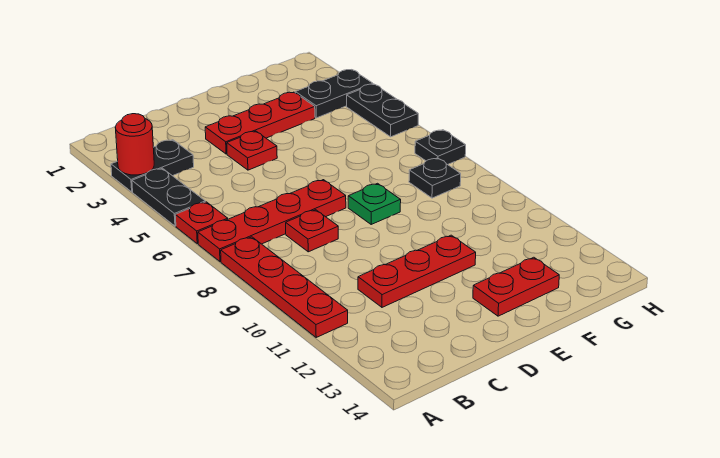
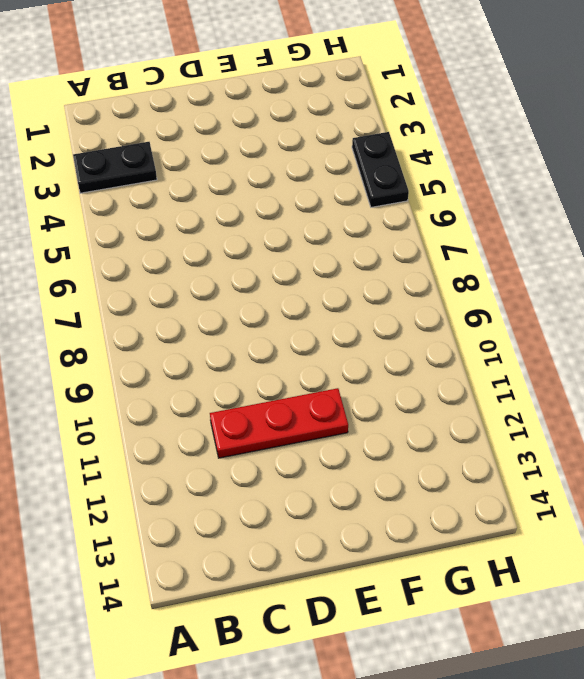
none -> black 1x2 plate [132,168,205,226]
none -> red 1x1 plate [175,202,228,244]
none -> red 1x4 plate [198,180,346,262]

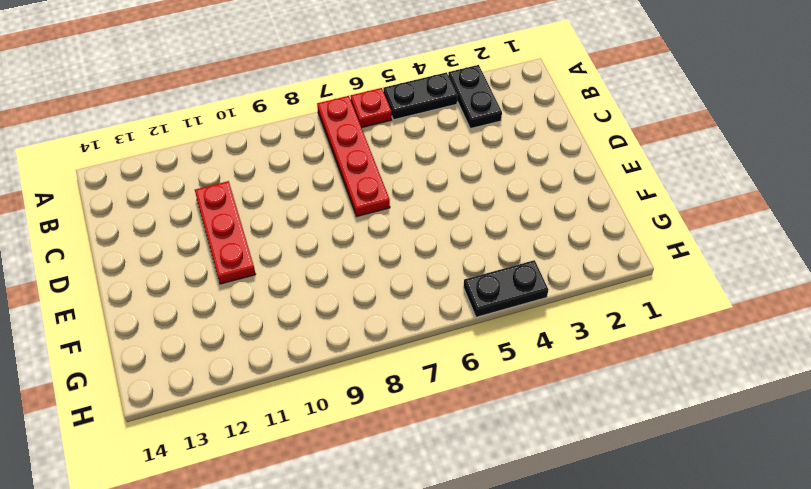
none -> red 1x4 plate [221,237,348,337]
none -> red 1x1 plate [286,210,338,252]
none -> red 1x3 plate [205,92,315,154]

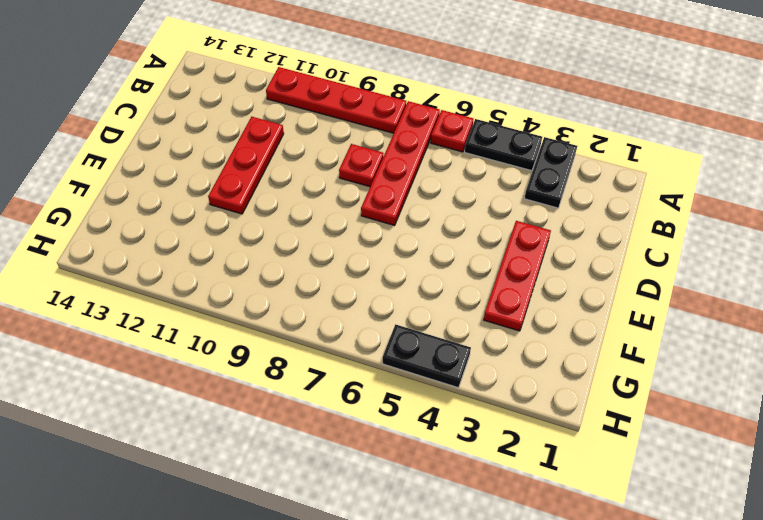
none -> red 1x1 plate [227,131,277,170]
none -> green 1x1 plate [348,183,401,224]
none -> red 1x2 plate [473,257,559,316]

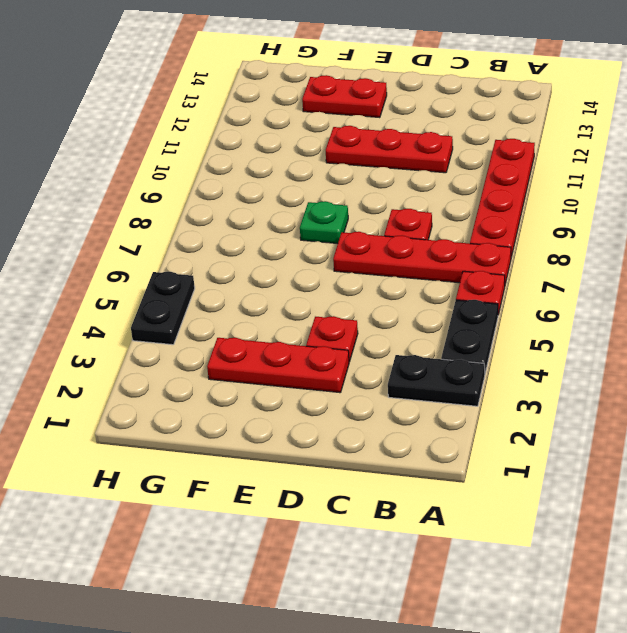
none -> black 1x2 plate [295,70,373,118]
none -> black 1x1 plate [409,158,461,198]
none -> black 1x1 plate [415,130,466,165]

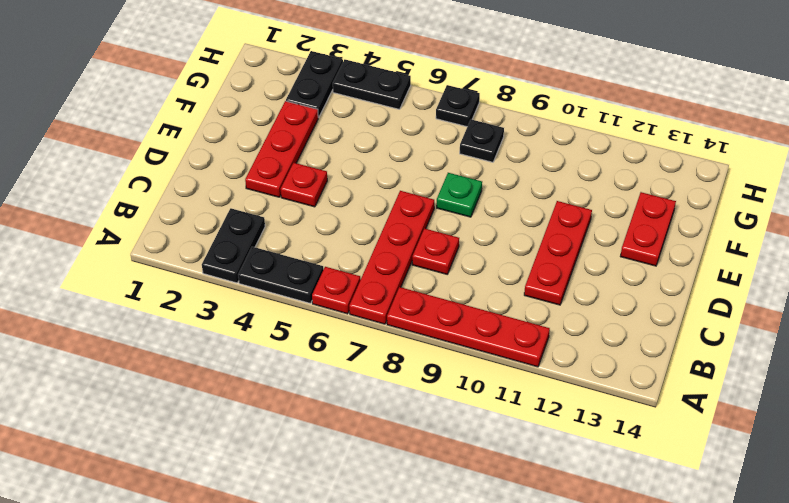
none -> red 1x1 round brick [115,114,154,175]

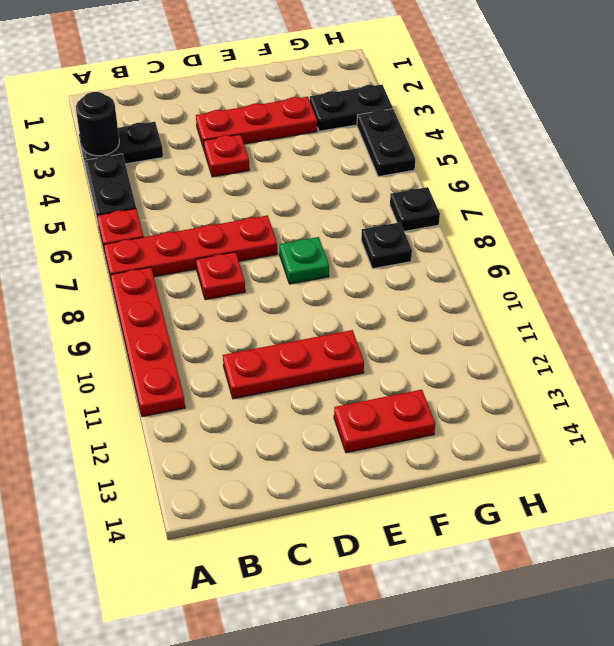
black 1x1 round brick [76,92,119,156] -> red 1x1 round brick [115,114,154,175]

